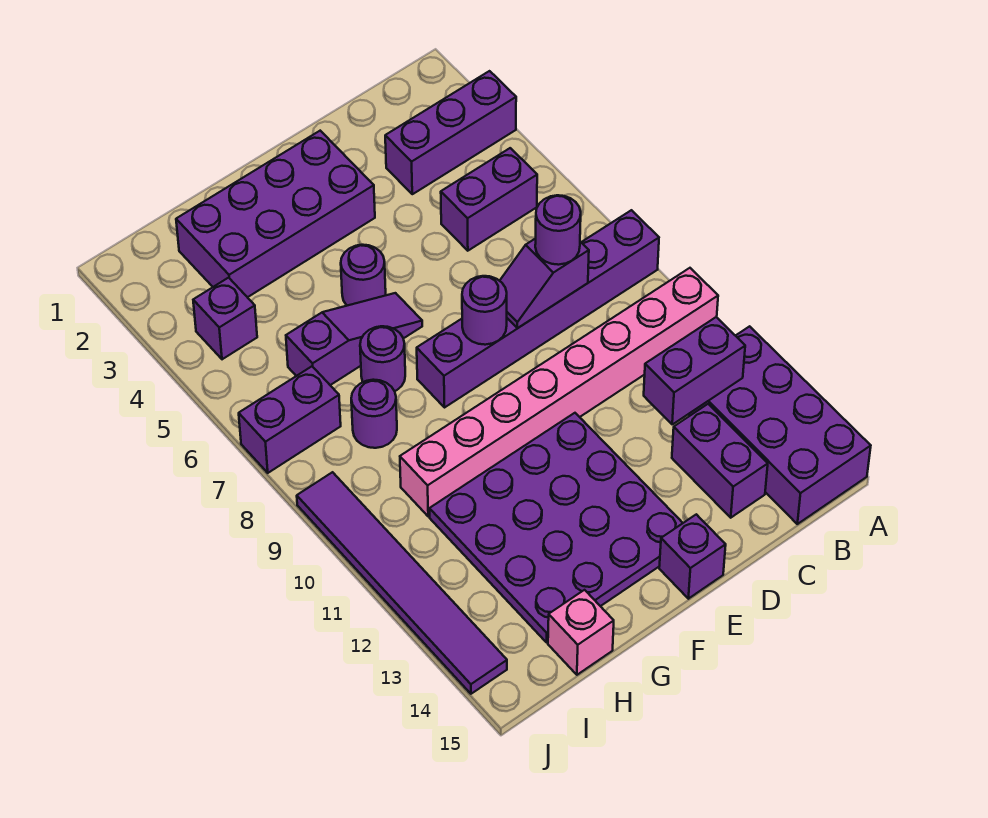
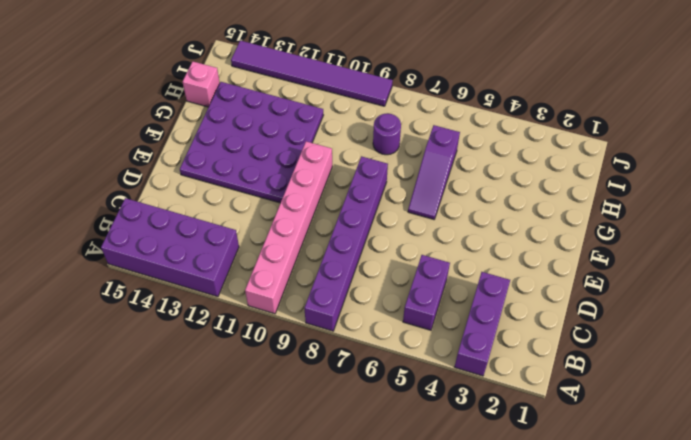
pink 1x6 brick [245,141,332,314] -> pink 1x8 brick [400,268,718,516]
none -> purple 1x2 brick [672,404,768,518]
none -> purple 2x4 brick [176,131,375,297]
none -> purple 1x1 brick [659,514,726,599]

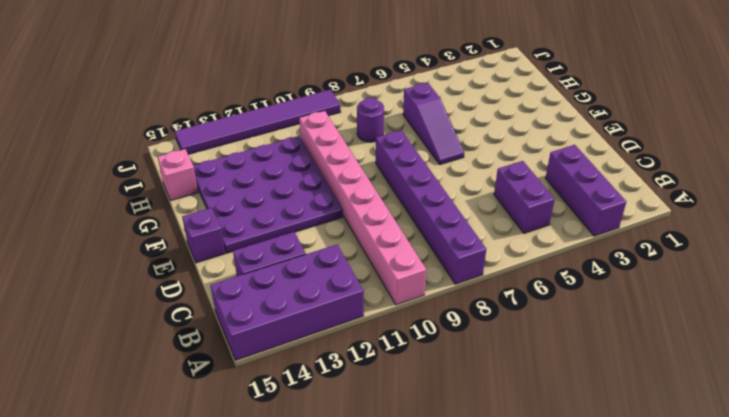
none -> purple 2x4 brick [176,131,375,297]
none -> purple 1x1 round brick [341,245,386,306]
none -> purple 1x1 round brick [360,326,405,391]

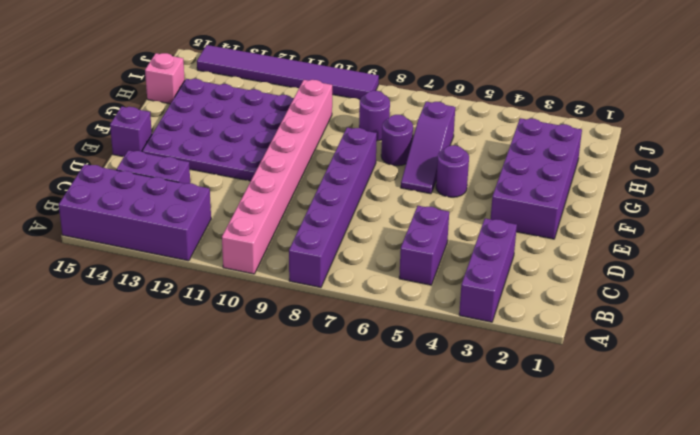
none -> purple 1x1 brick [193,278,257,359]
none -> purple 1x2 brick [239,366,341,473]
none -> purple 1x2 brick [644,317,745,424]

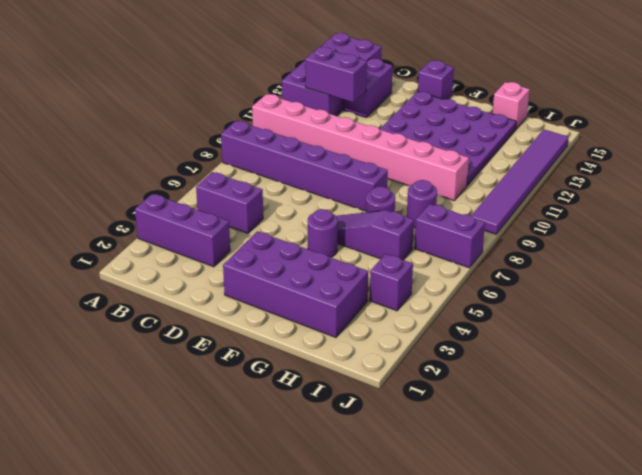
none -> purple 1x2 slope [500,238,589,328]
none -> purple 1x1 round brick [462,276,507,345]
none -> purple 1x1 round brick [535,195,581,265]

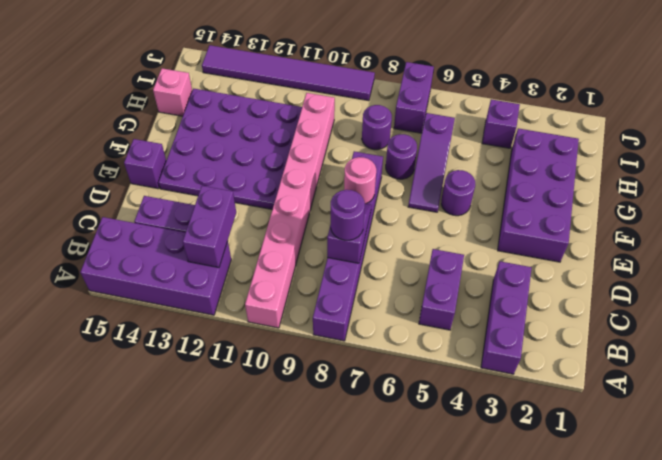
pink 1x1 round brick [344,157,376,204] -> purple 1x1 round brick [462,276,507,345]

